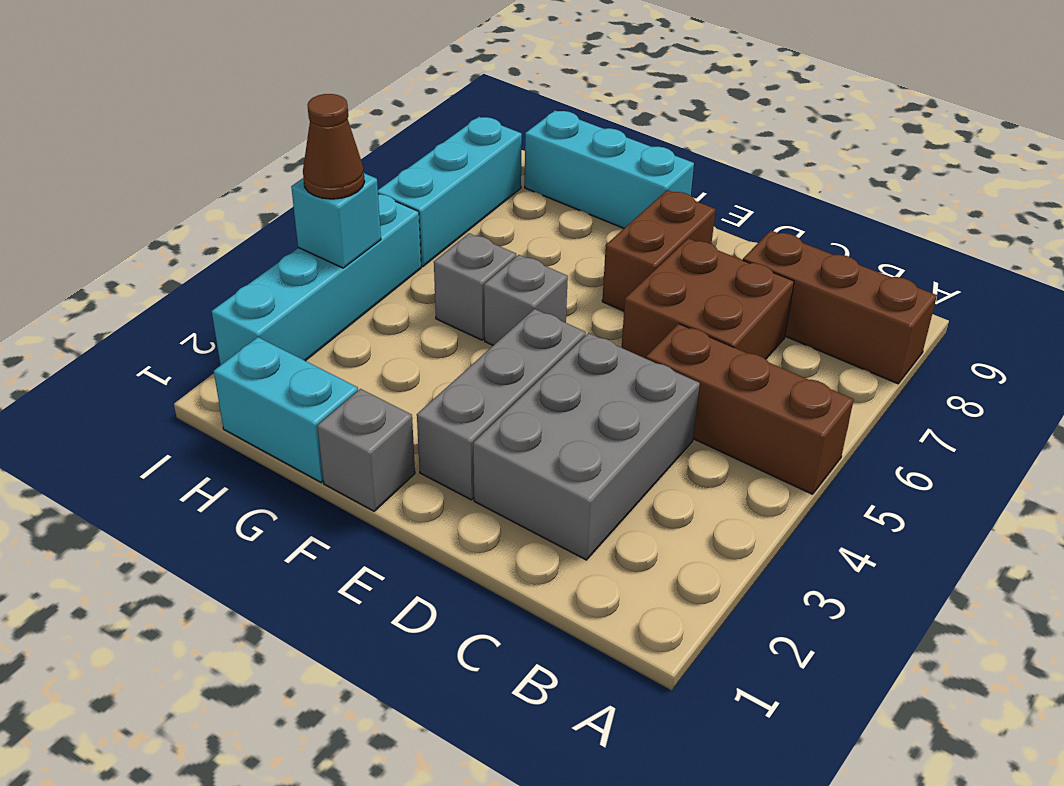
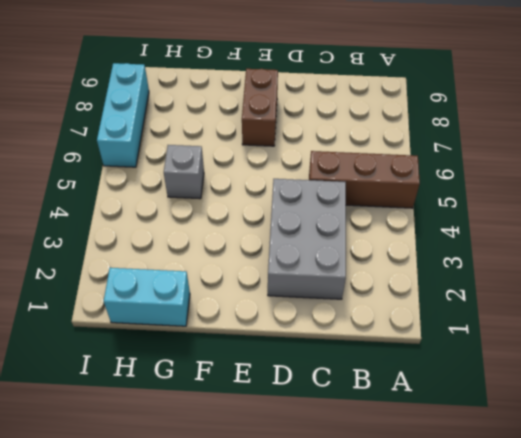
none -> brown 1x3 brick [743,231,937,384]
none -> brown 2x2 brick [622,238,794,359]
none -> grey 1x3 brick [417,309,586,500]

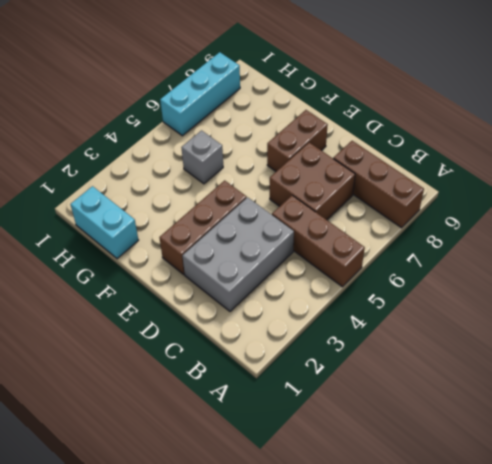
brown 1x3 brick [159,180,247,274] -> grey 1x3 brick [417,309,586,500]
none -> grey 1x1 brick [317,389,415,511]
none -> grey 1x1 brick [484,255,568,345]
none -> cyan 1x3 brick [525,110,694,228]

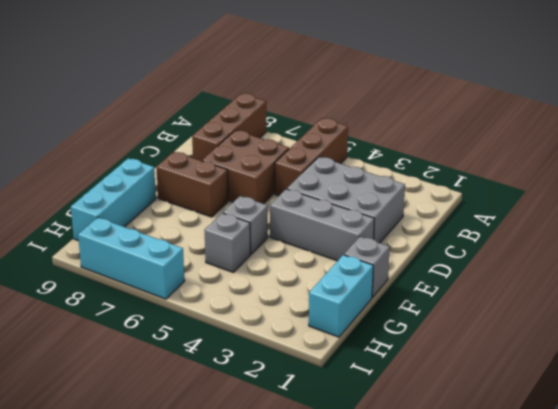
none -> cyan 1x4 brick [212,194,421,365]
none -> cyan 1x1 brick [291,173,381,268]
none -> brown 1x1 cone [303,94,365,199]

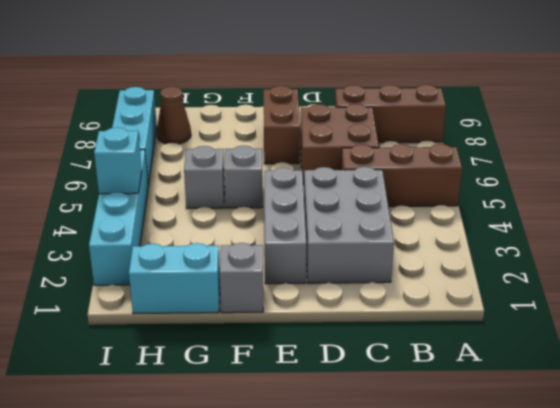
brown 1x1 cone [157,87,191,144] -> brown 1x1 cone moved to [303,94,365,199]
none -> cyan 1x3 brick [525,110,694,228]

